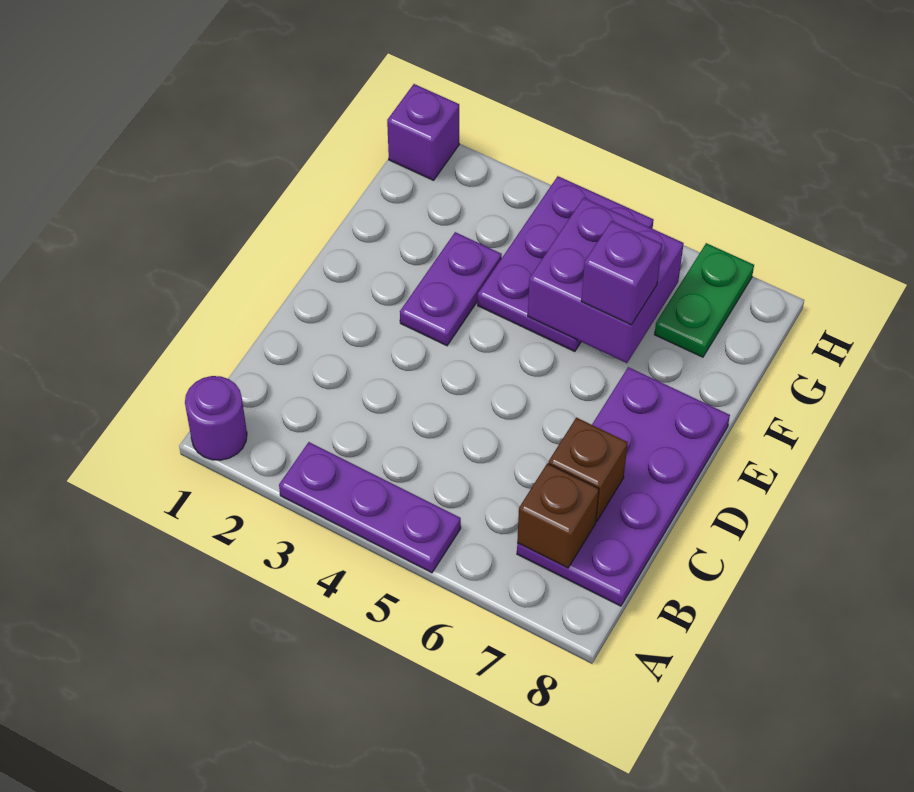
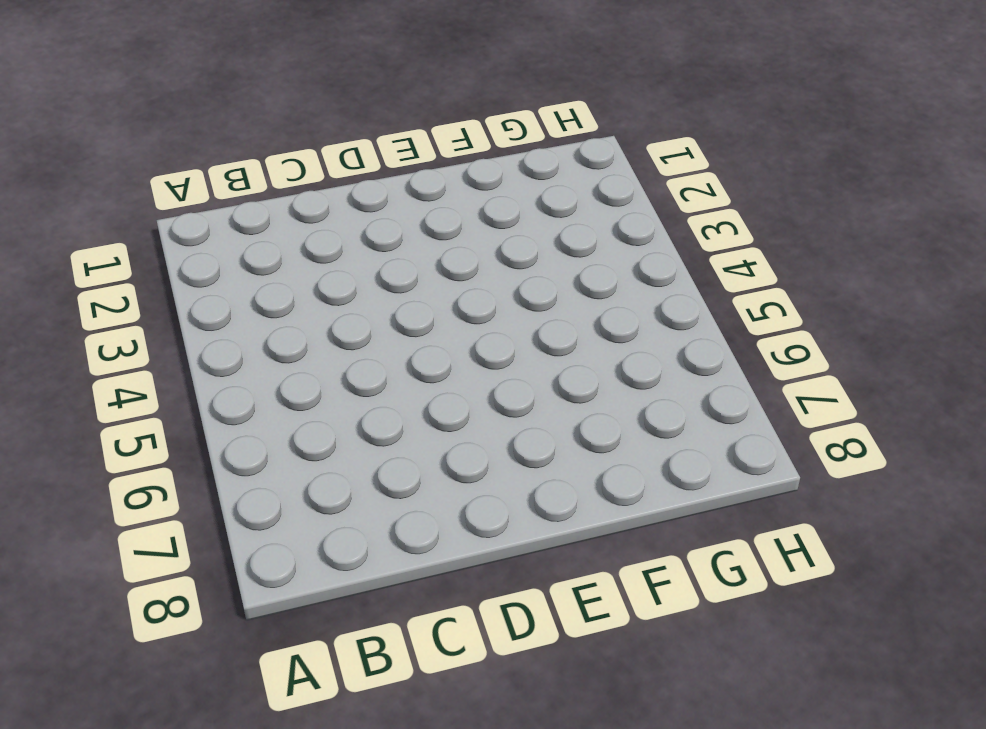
none -> purple 1x1 round brick [185,376,247,460]
none -> purple 1x3 plate [279,442,461,573]

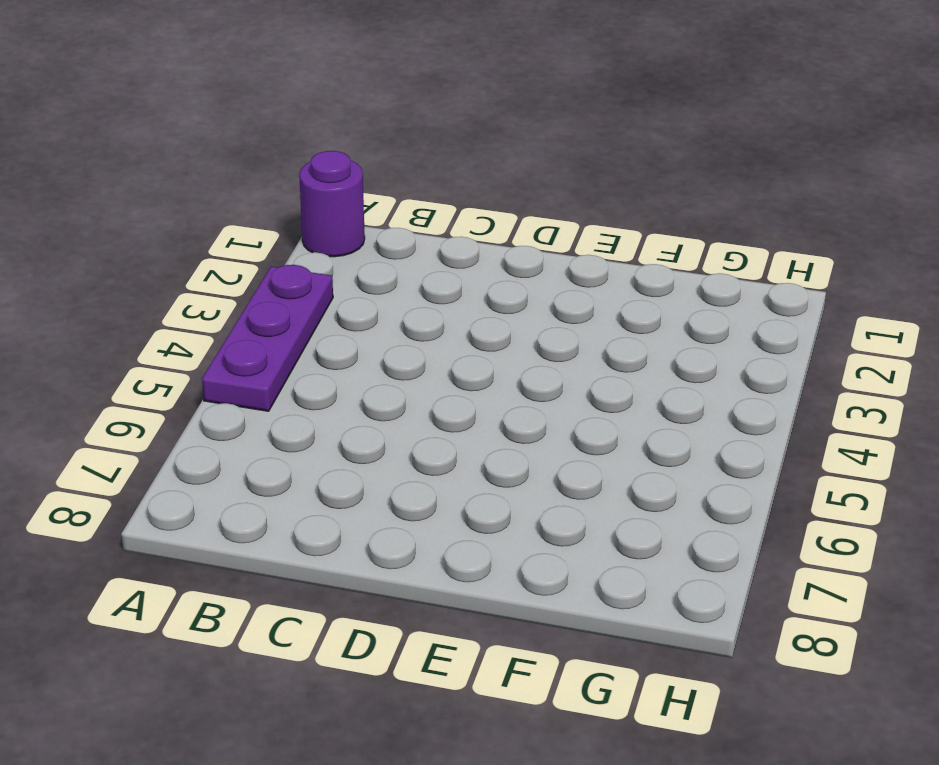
none -> purple 2x4 plate [517,367,730,606]
none -> purple 1x2 plate [400,232,502,346]

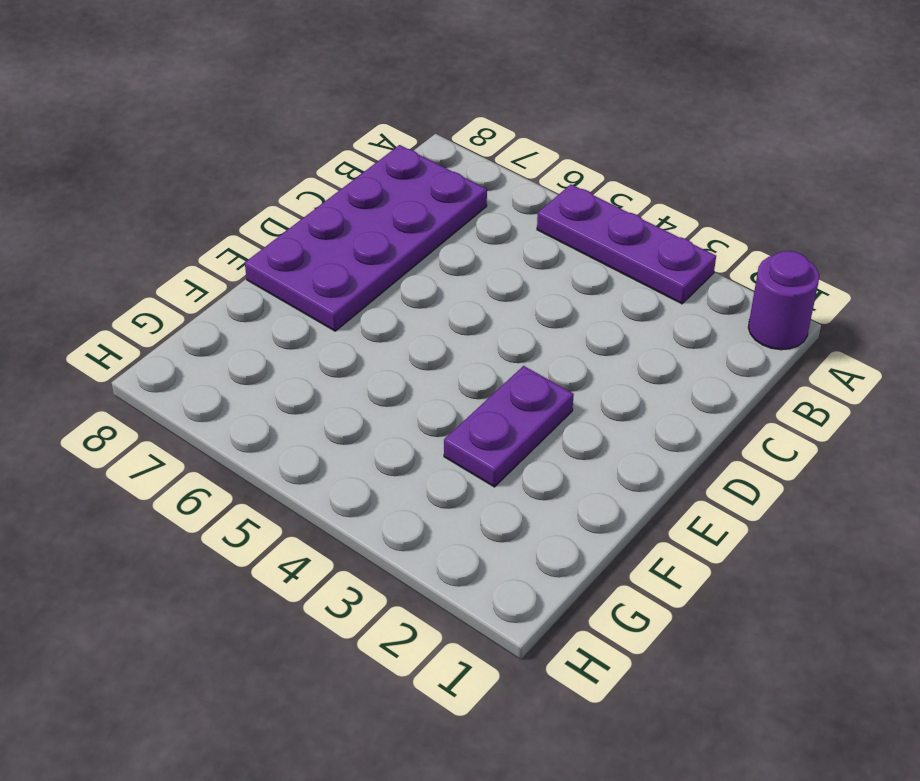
none -> purple 2x3 plate [478,176,654,352]
none -> green 1x2 plate [654,243,754,357]

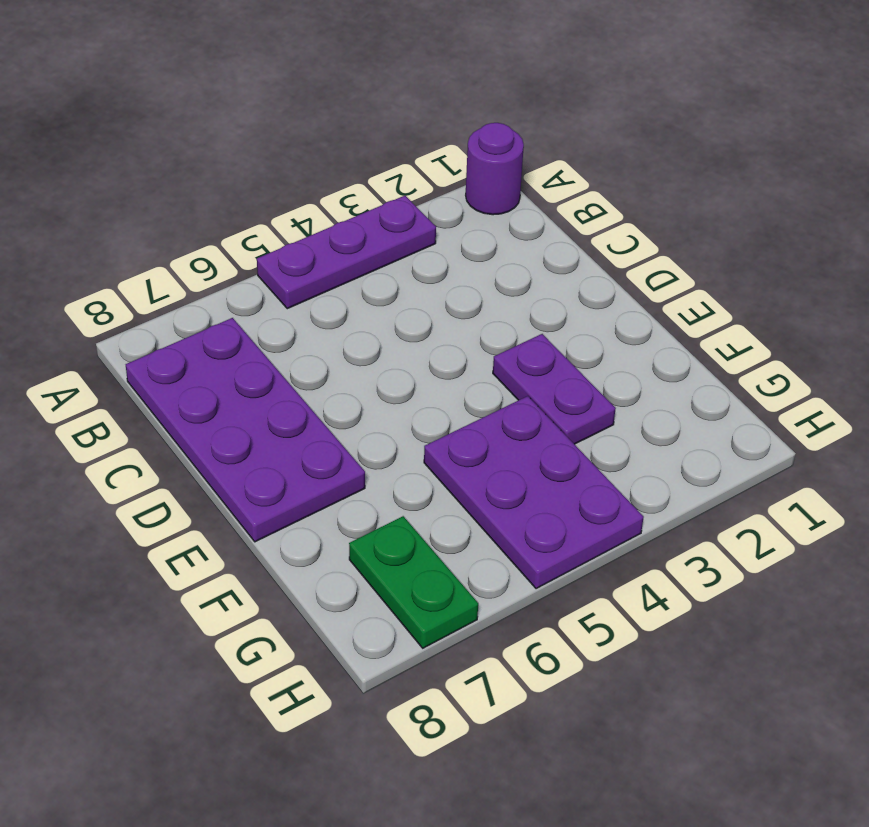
none -> purple 1x1 brick [387,84,459,180]
none -> brown 1x1 brick [517,463,599,568]

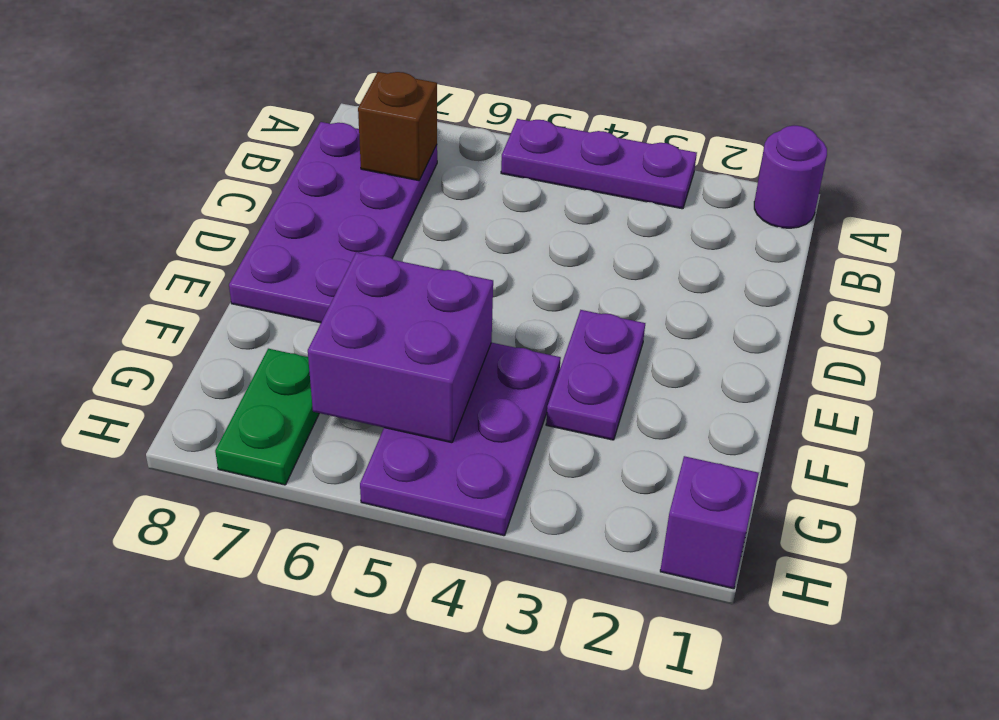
none -> brown 1x1 brick [548,418,628,521]
none -> purple 1x1 brick [581,221,662,325]

